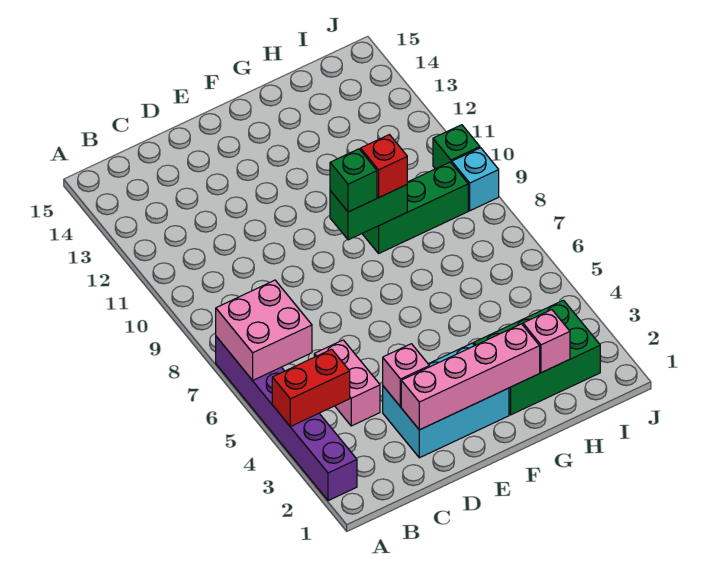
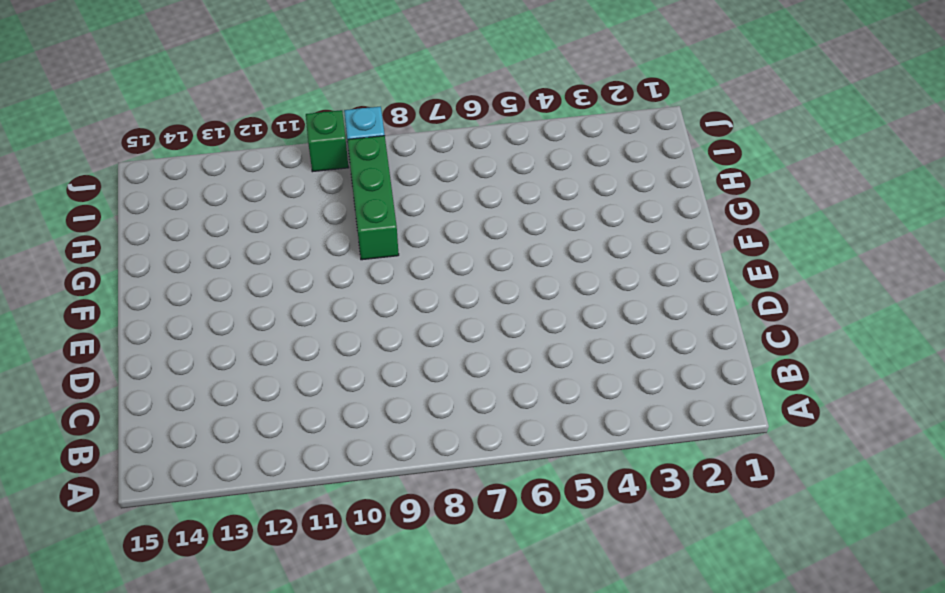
none -> purple 1x6 brick [216,337,357,501]
none -> pink 1x2 brick [314,340,380,426]
none -> cyan 2x3 brick [383,343,509,458]

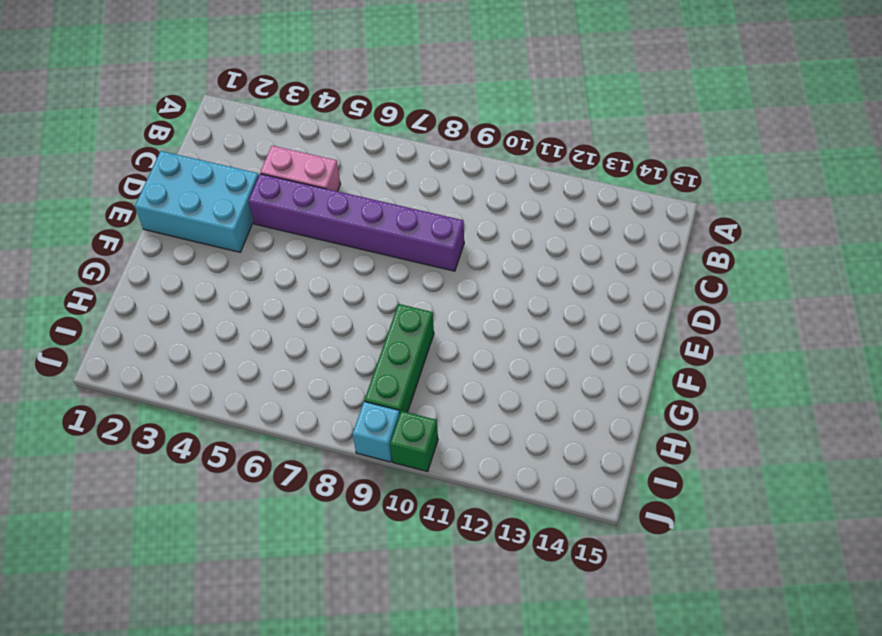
cyan 2x3 brick [135,151,259,252] -> cyan 2x3 brick turned to [383,343,509,458]
purple 1x6 brick [248,174,464,271] -> purple 1x6 brick moved to [216,337,357,501]
none -> green 2x3 brick [474,300,600,415]
none -> red 1x2 brick [272,349,350,426]
none -> pink 2x2 brick [216,280,312,380]

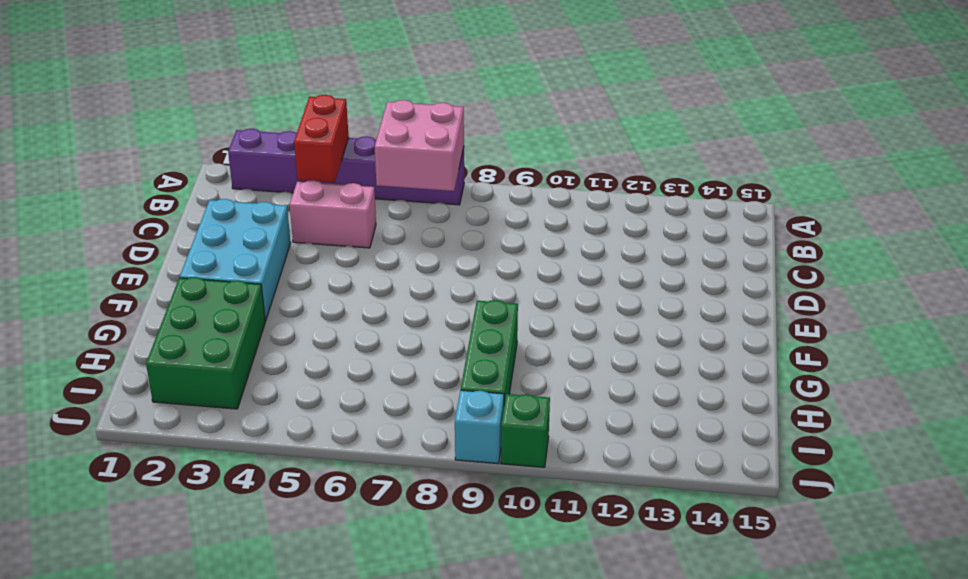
none -> pink 1x4 brick [401,324,540,430]
none -> pink 1x1 brick [383,344,429,407]
none -> green 1x2 brick [330,185,407,240]

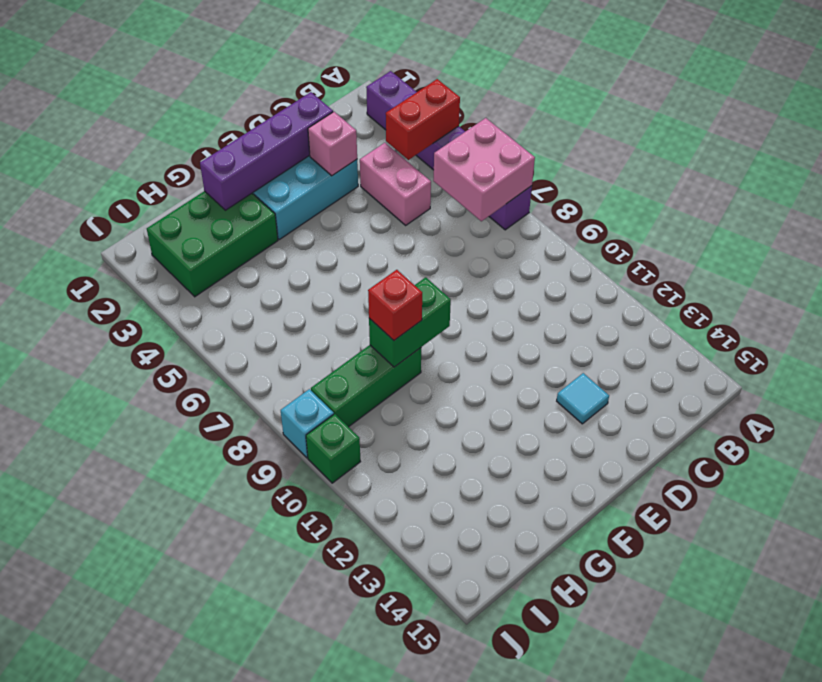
purple 1x4 brick [200,92,333,210] -> pink 1x4 brick [401,324,540,430]
cyan 1x1 tile [557,373,609,424] -> none
none -> pink 1x1 brick [523,310,570,373]
none -> green 1x1 brick [330,149,377,212]

